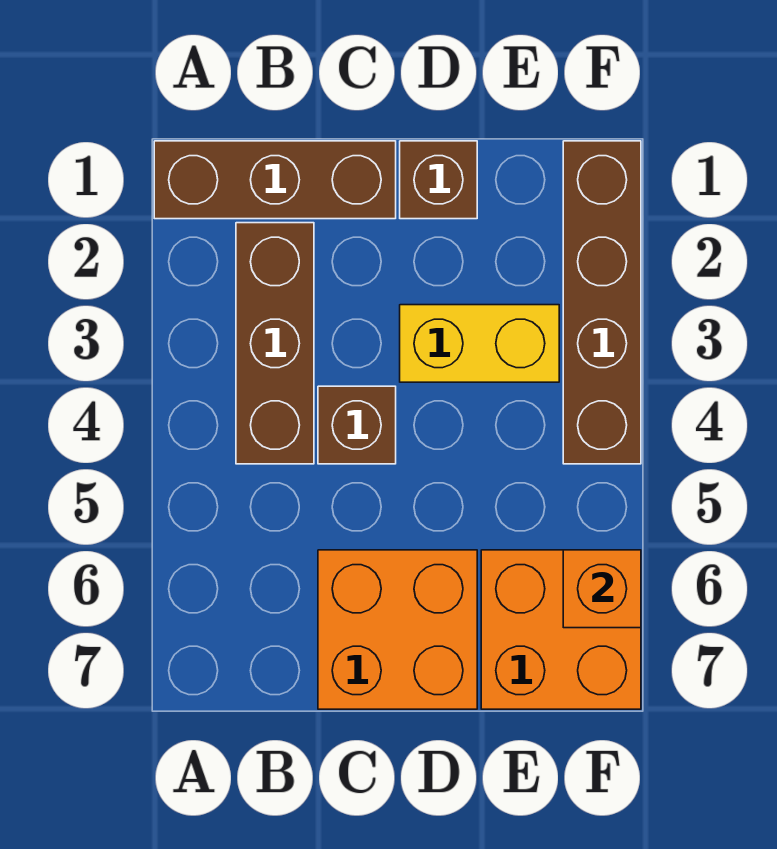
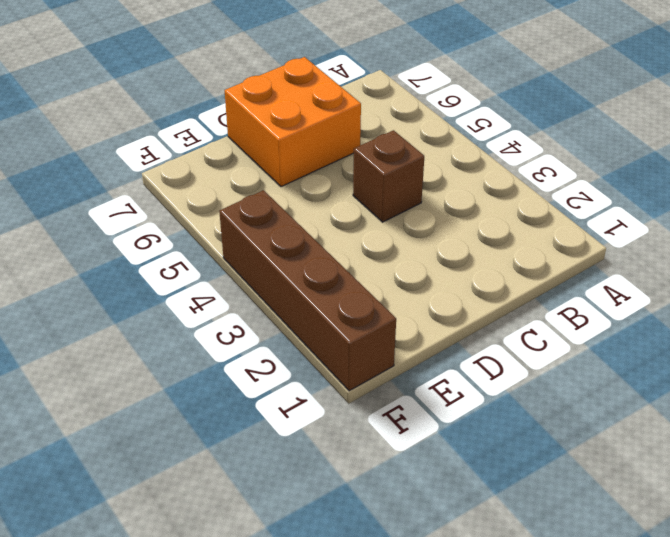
none -> brown 1x3 brick [154,141,396,219]
none -> brown 1x3 brick [236,223,314,464]

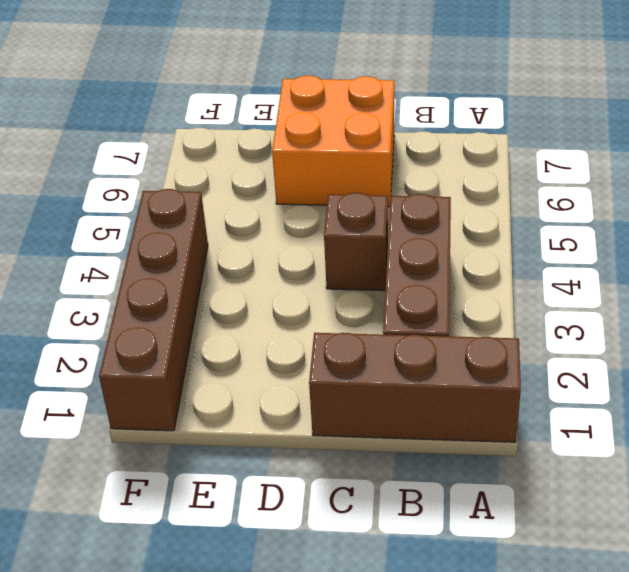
none -> brown 1x1 brick [400,141,477,219]
none -> yellow 1x2 brick [400,305,559,382]

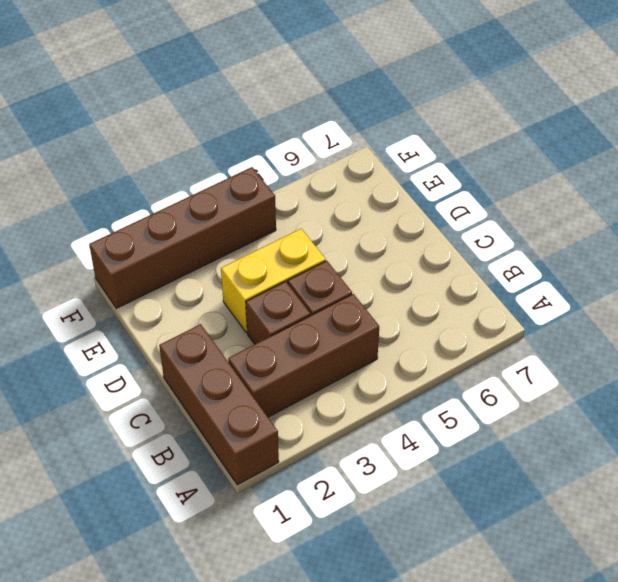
brown 1x1 brick [246,281,311,344] -> brown 1x1 brick moved to [400,141,477,219]
yellow 1x2 brick [221,229,326,333] -> yellow 1x2 brick turned to [400,305,559,382]
none -> orange 2x2 brick [318,550,477,709]
none -> orange 2x2 brick [481,550,641,709]

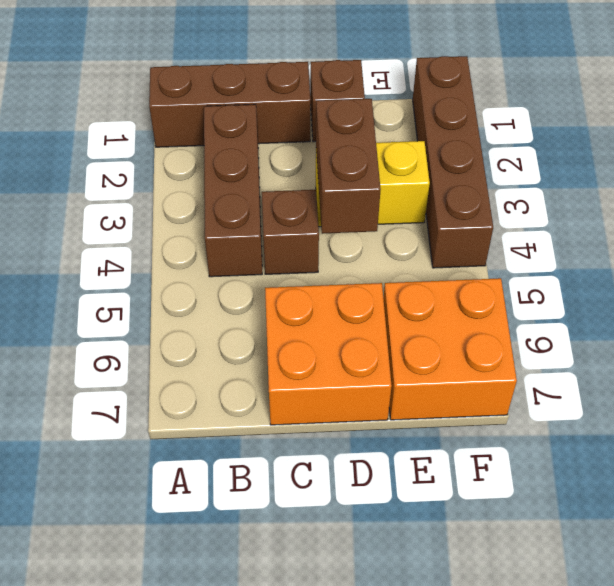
brown 1x2 brick [316,99,381,234] -> none
none -> orange 1x1 brick [563,550,641,628]

